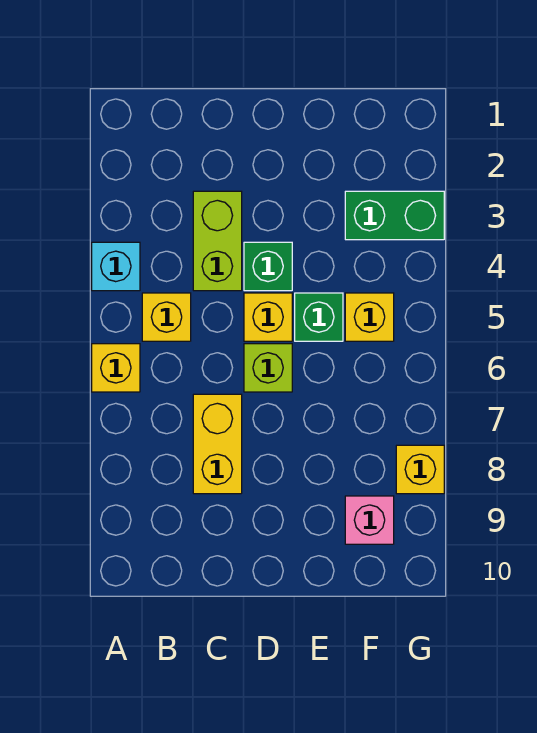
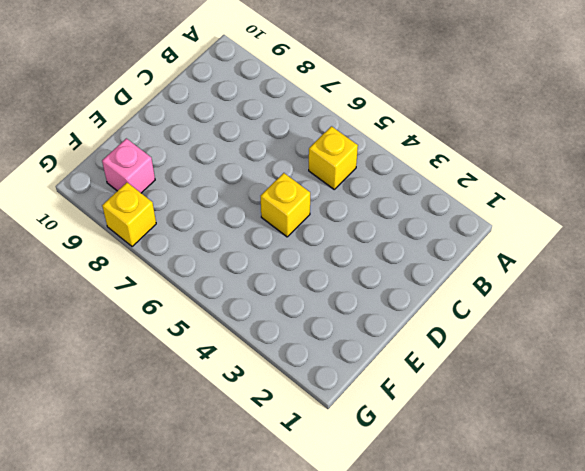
none -> cyan 1x1 brick [92,242,140,291]
none -> yellow 1x1 brick [92,344,140,392]
none -> lime 1x2 brick [193,191,242,291]

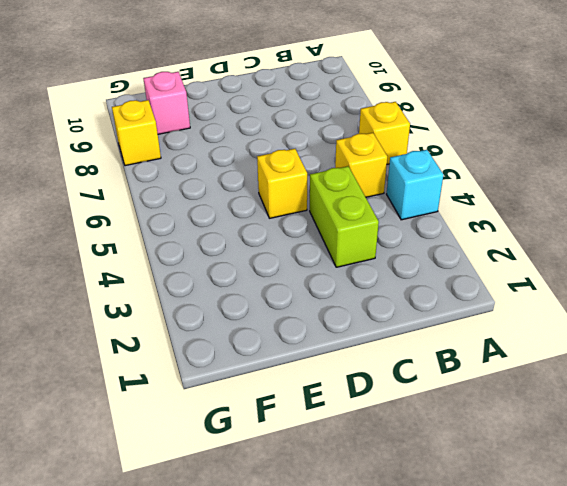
none -> yellow 1x2 brick [193,394,242,494]
none -> green 1x1 brick [244,242,292,291]
none -> lime 1x1 brick [244,344,292,392]

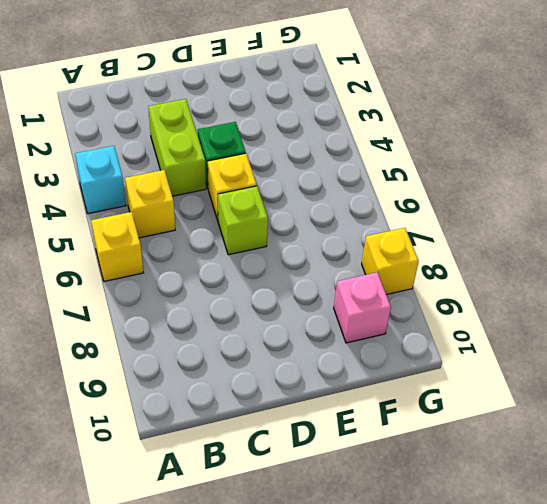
none -> yellow 1x2 brick [193,394,242,494]
none -> green 1x1 brick [295,293,343,341]
none -> green 1x2 brick [345,191,444,240]

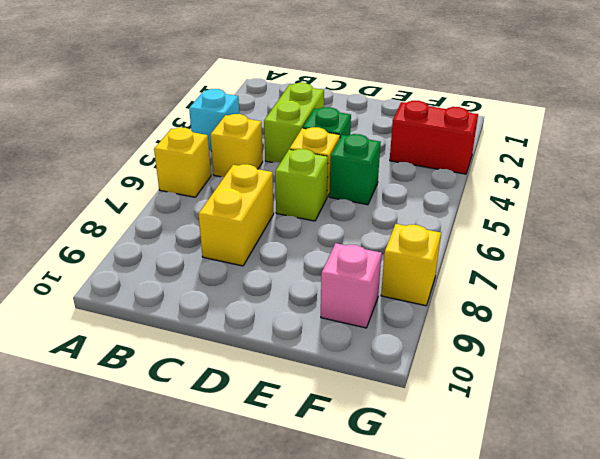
red 1x2 brick [390,101,478,174] -> green 1x2 brick [345,191,444,240]
none -> yellow 1x1 brick [345,293,394,341]

